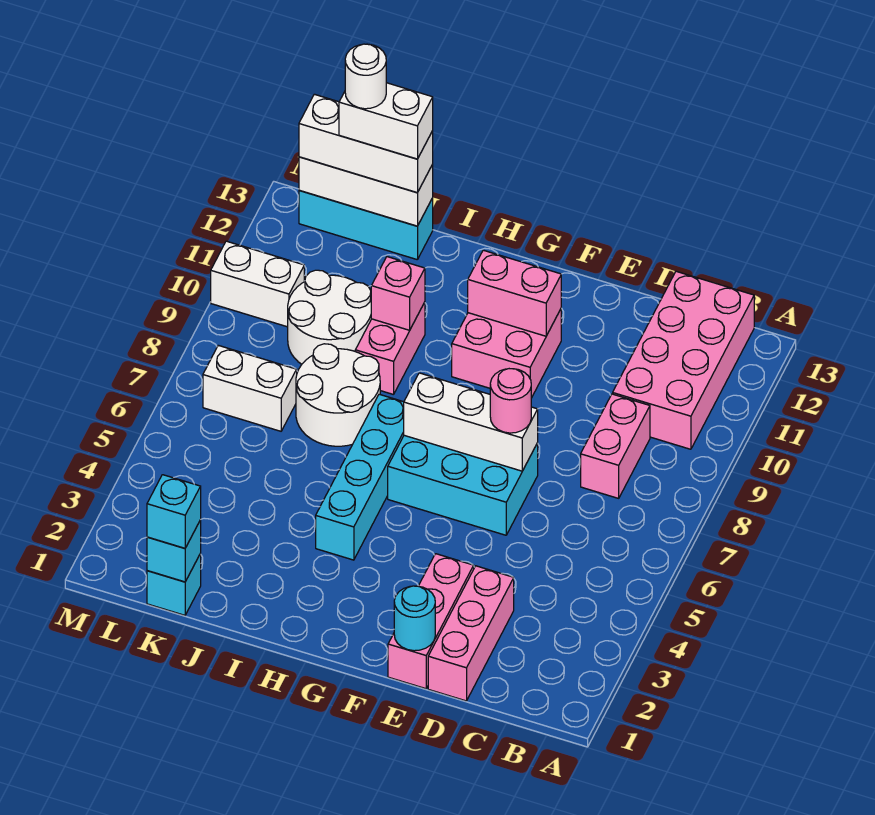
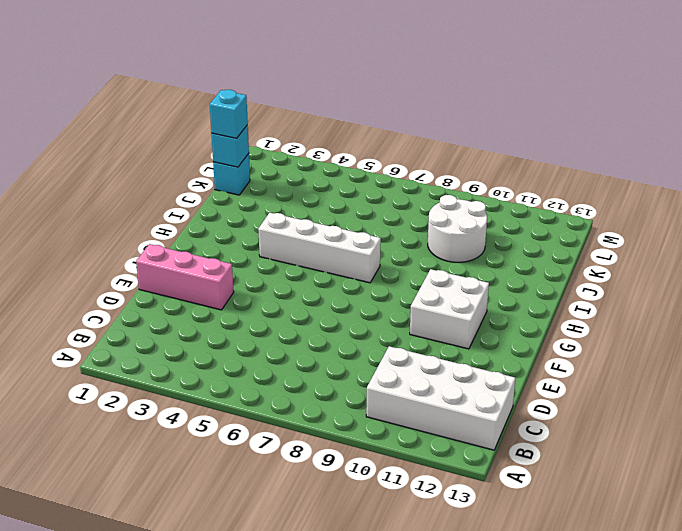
white 2x4 brick [366,346,515,450] -> pink 2x4 brick [613,271,754,449]
white 2x2 brick [410,269,489,349] -> pink 2x2 brick [452,309,561,398]
white 1x4 brick [258,213,381,283] -> cyan 1x4 brick [316,394,404,560]
none -> pink 1x2 brick [581,394,650,498]
none -> pink 1x3 brick [428,566,514,701]
none -> cyan 2x3 brick [388,435,538,535]

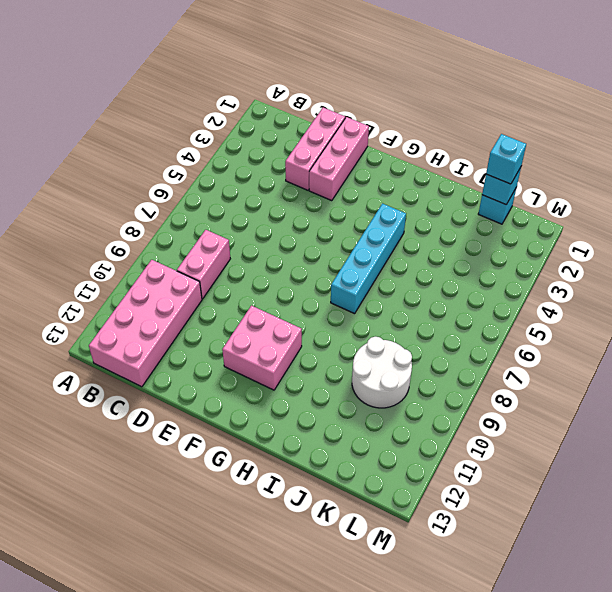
none -> cyan 2x3 brick [388,435,538,535]
none -> white 2x2 round brick [296,344,380,446]
none -> pink 1x2 brick [355,302,425,395]

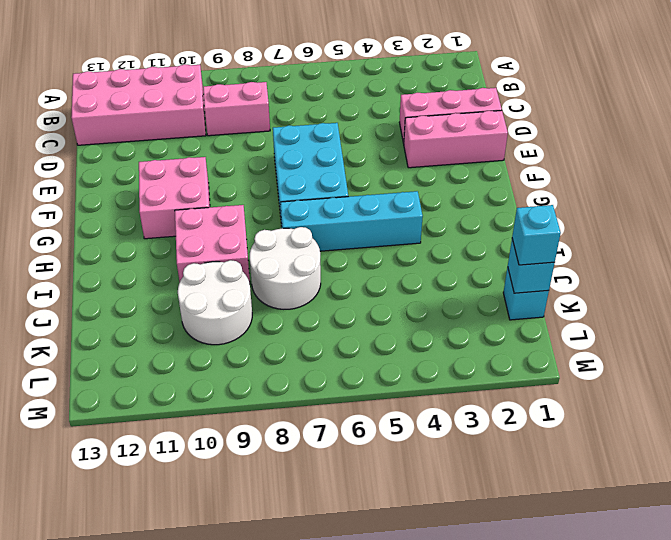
pink 2x2 brick [175,205,250,283] -> pink 1x2 brick [355,302,425,395]
none -> cyan 1x3 brick [299,190,433,260]
none -> white 1x2 brick [203,345,297,431]
none -> white 1x2 brick [211,241,304,327]

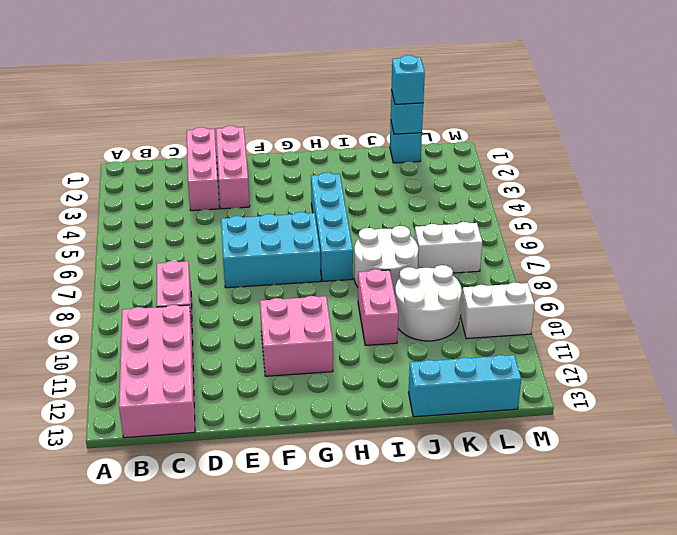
none -> cyan 1x1 round brick [394,586,435,651]
none -> white 1x3 brick [404,373,538,471]
none -> pink 1x2 brick [468,250,561,336]

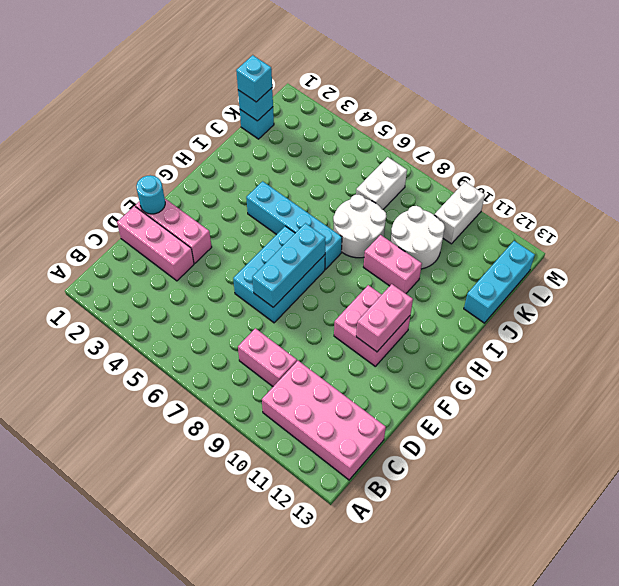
cyan 1x3 brick [252,223,325,307] -> white 1x3 brick [404,373,538,471]
none -> pink 1x1 brick [371,257,425,330]
none -> white 1x3 brick [299,157,433,226]
none -> pink 1x1 round brick [490,369,531,433]

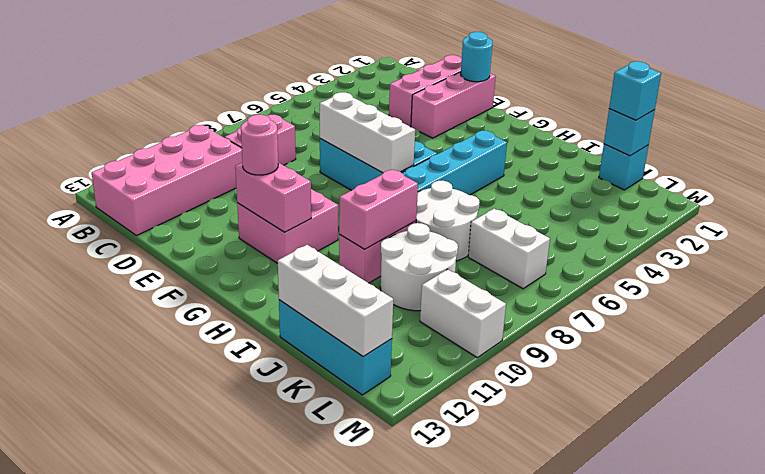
pink 1x1 round brick [241,115,278,175] -> pink 1x1 round brick moved to [490,369,531,433]
pink 1x2 brick [339,169,418,249] -> pink 1x1 brick [371,257,425,330]
none -> white 1x3 brick [299,94,433,193]
none -> white 1x2 brick [339,83,433,159]
none -> white 1x1 round brick [345,44,386,109]

